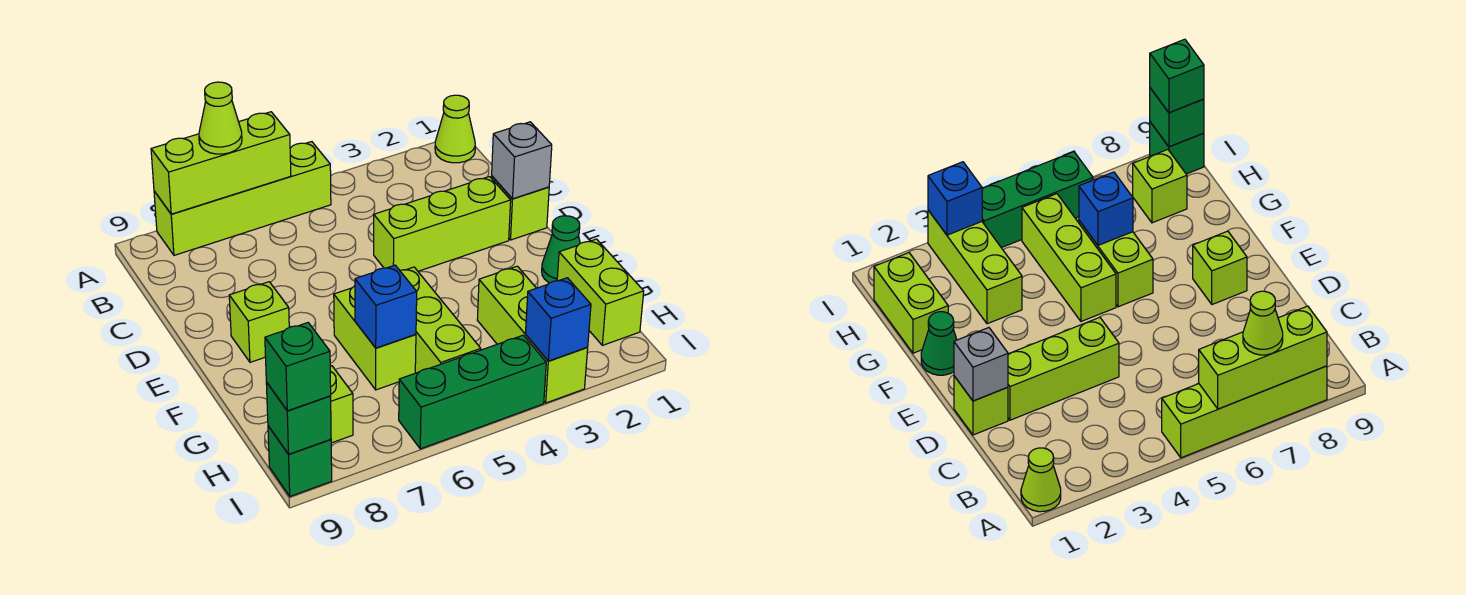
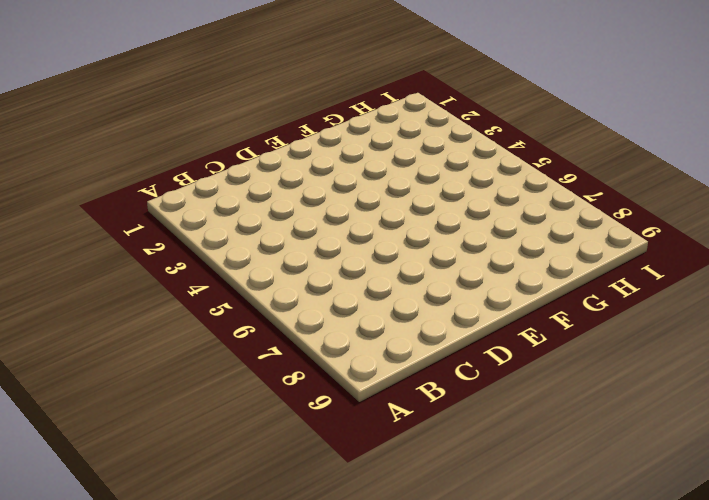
none -> lime 1x1 cone [435,95,475,163]
none -> lime 1x4 brick [154,142,331,255]
none -> lime 1x1 brick [492,176,549,240]

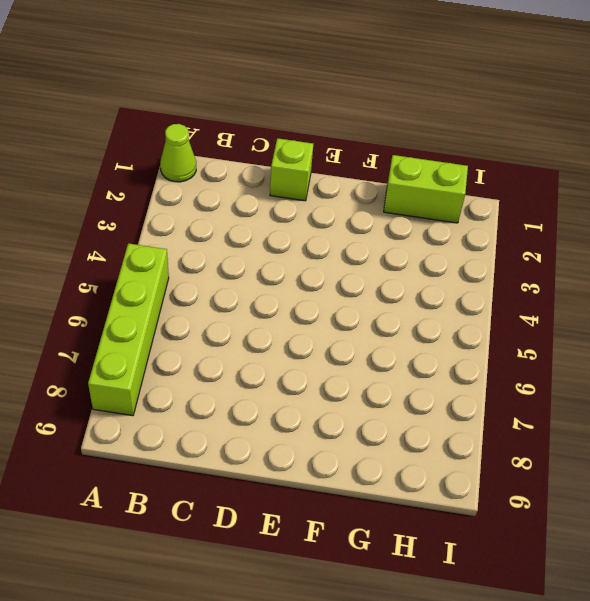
none -> lime 1x3 brick [374,177,511,271]
none -> lime 1x1 brick [229,282,289,362]
none -> green 1x1 cone [542,216,580,283]

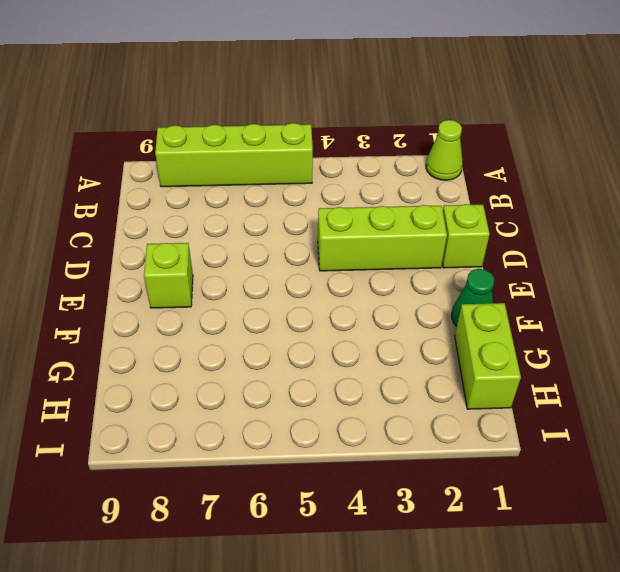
none -> lime 1x3 brick [400,267,481,373]
none -> lime 1x2 brick [334,286,416,390]
none -> lime 1x3 brick [477,266,588,403]

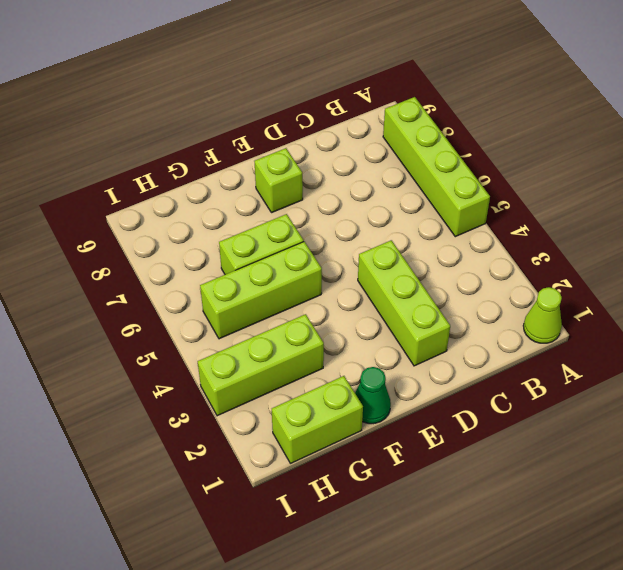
none -> lime 1x1 brick [492,176,549,240]
none -> lime 1x1 brick [330,366,353,443]
none -> green 1x3 brick [399,335,546,449]

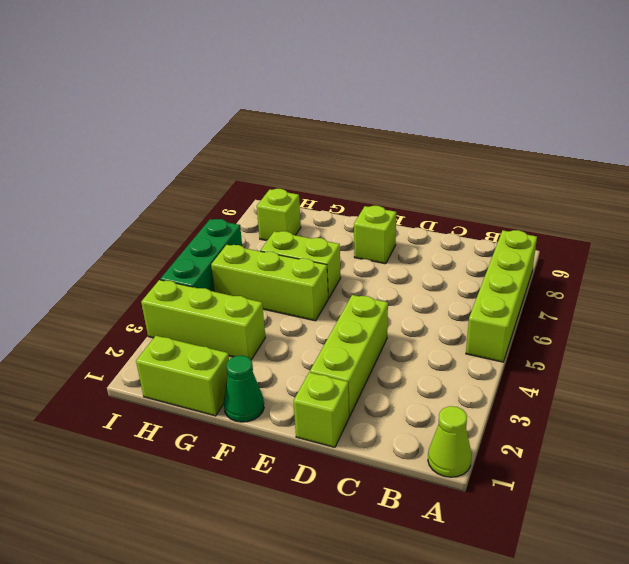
none -> green 1x1 brick [268,426,332,496]
none -> lime 1x3 brick [151,112,291,214]
none -> grey 1x1 brick [492,122,552,199]

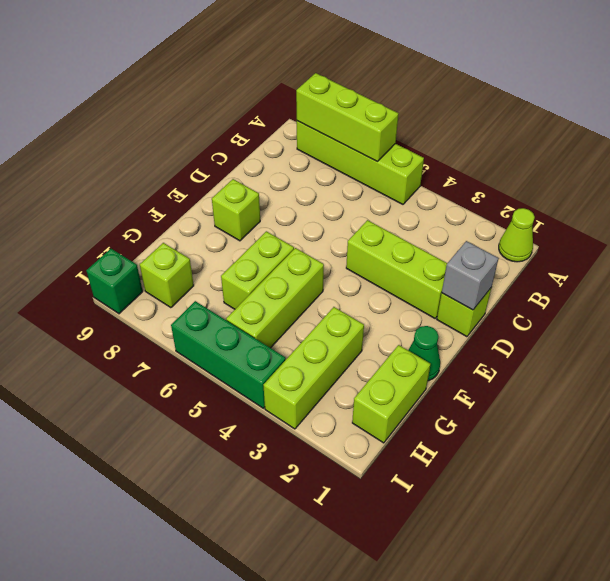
none -> blue 1x1 brick [355,265,417,348]
none -> blue 1x1 brick [525,278,591,361]
none -> green 1x1 brick [266,382,331,454]

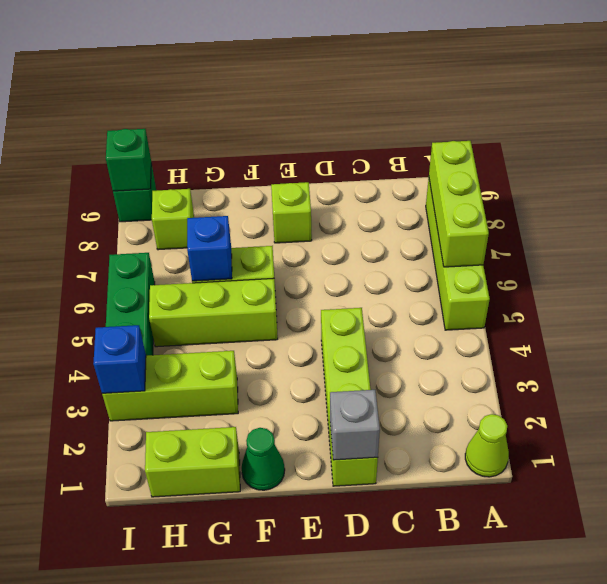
none -> lime 1x1 cone [199,82,242,154]
none -> green 1x1 brick [265,323,331,411]

